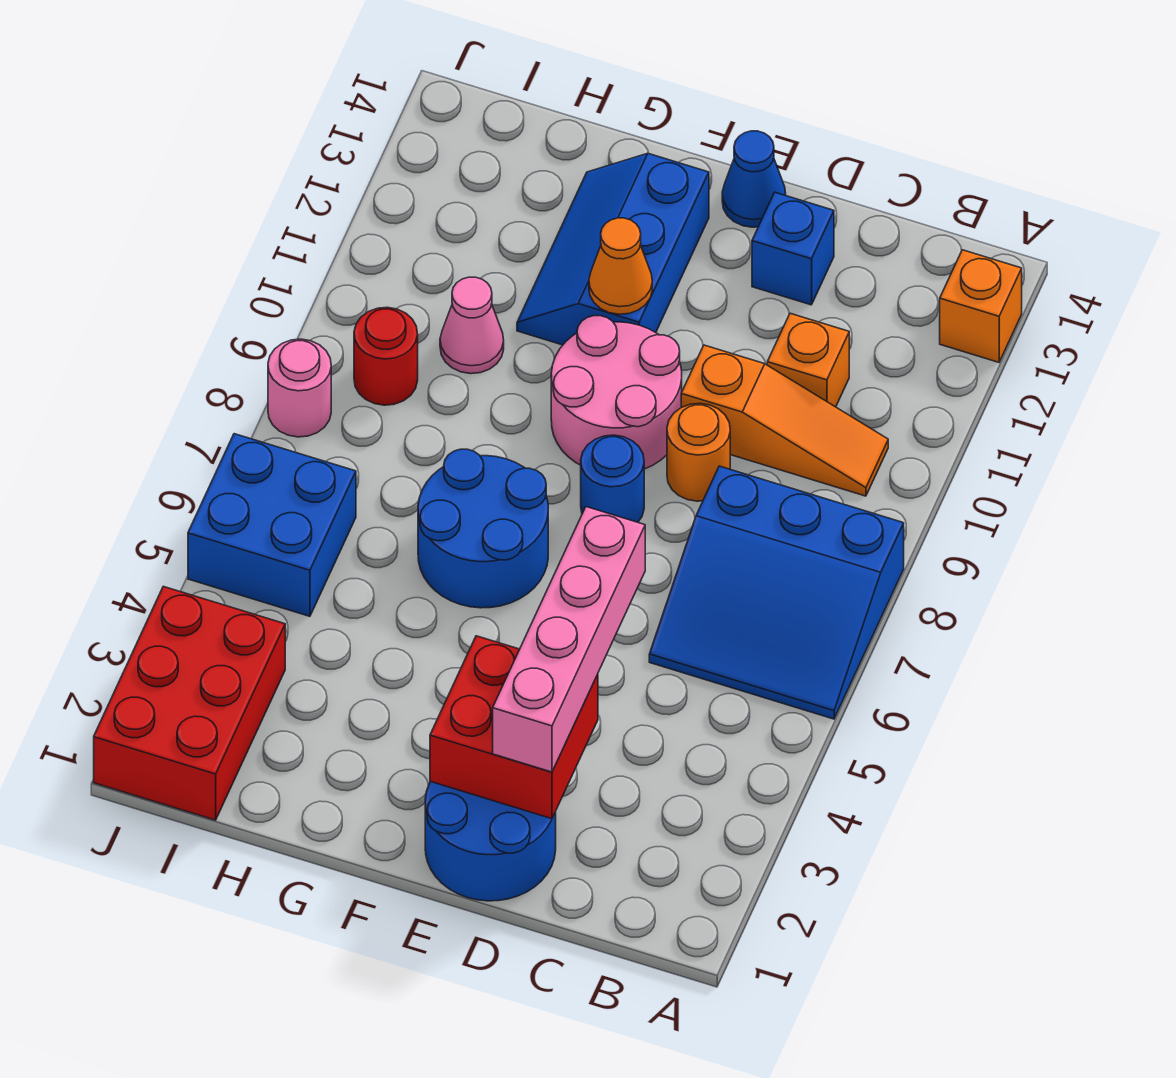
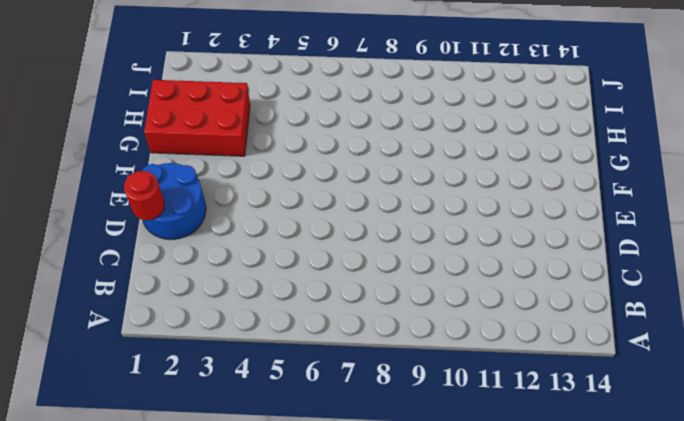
red 1x1 round brick [124,171,165,220] -> red 1x1 round brick moved to [354,307,418,405]
red 2x3 brick [144,80,250,156] -> red 2x3 brick moved to [94,586,285,820]
none -> blue 3x3 slope [649,466,904,719]
none -> orange 1x1 brick [940,250,1022,362]
none -> orange 1x3 slope [681,345,888,496]

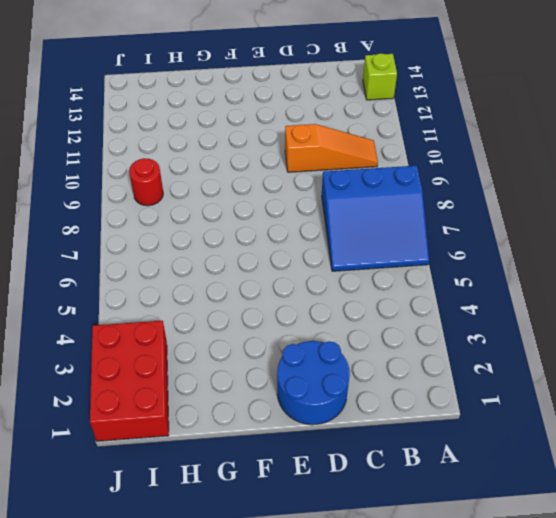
lime 1x1 brick [363,53,397,100] -> orange 1x1 brick [940,250,1022,362]
none -> orange 1x1 brick [767,313,849,407]
none -> orange 1x1 round brick [667,403,730,501]
none -> blue 1x1 brick [752,192,834,305]

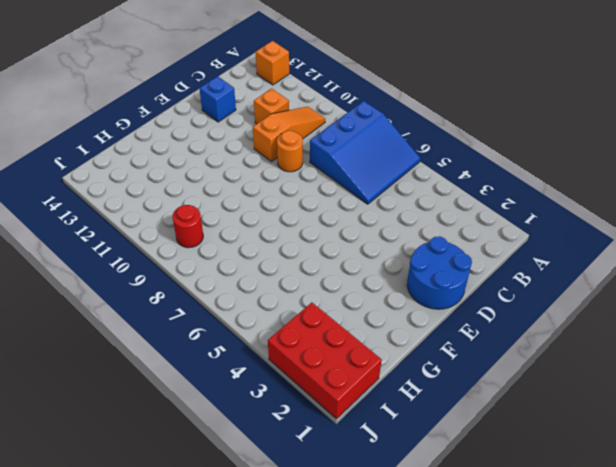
none -> blue 1x1 round brick [581,435,644,522]
none -> pink 2x2 round brick [551,316,682,469]
none -> blue 1x1 cone [722,131,786,227]

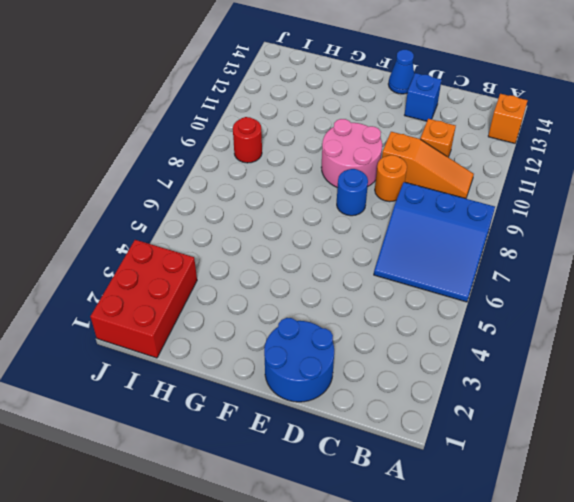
none -> blue 2x2 round brick [418,449,548,608]
none -> blue 2x3 slope [517,153,709,345]
none -> pink 1x1 cone [440,277,504,374]

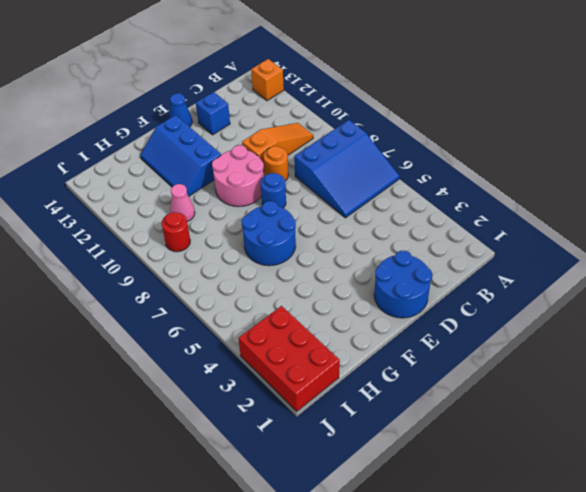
none -> orange 1x1 brick [767,313,849,407]
none -> blue 2x2 brick [188,434,356,616]
none -> pink 1x1 round brick [268,339,331,437]

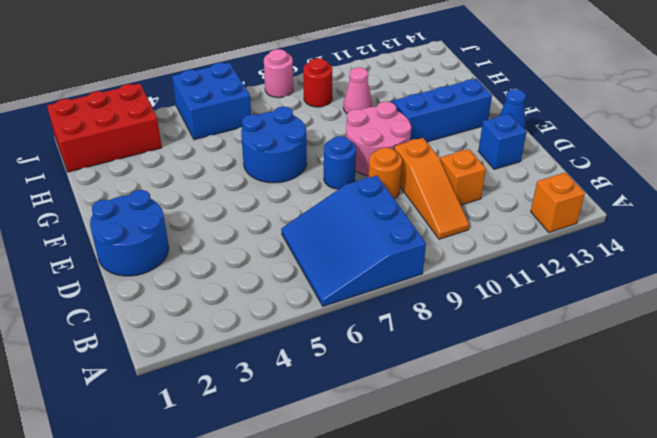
none -> red 2x2 brick [430,636,598,819]
none -> orange 1x1 cone [589,218,652,314]
none -> pink 1x4 brick [493,507,645,772]

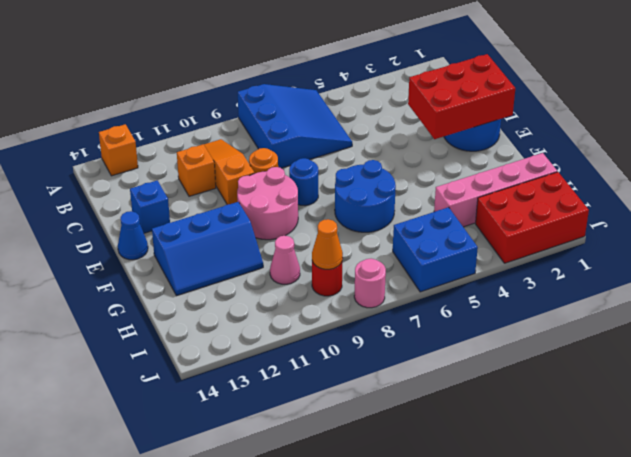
red 2x3 brick [408,54,515,139] -> red 2x2 brick [430,636,598,819]
pink 1x4 brick [434,153,557,227] -> pink 1x4 brick moved to [493,507,645,772]
orange 1x1 cone [312,219,343,269] -> orange 1x1 cone moved to [589,218,652,314]

